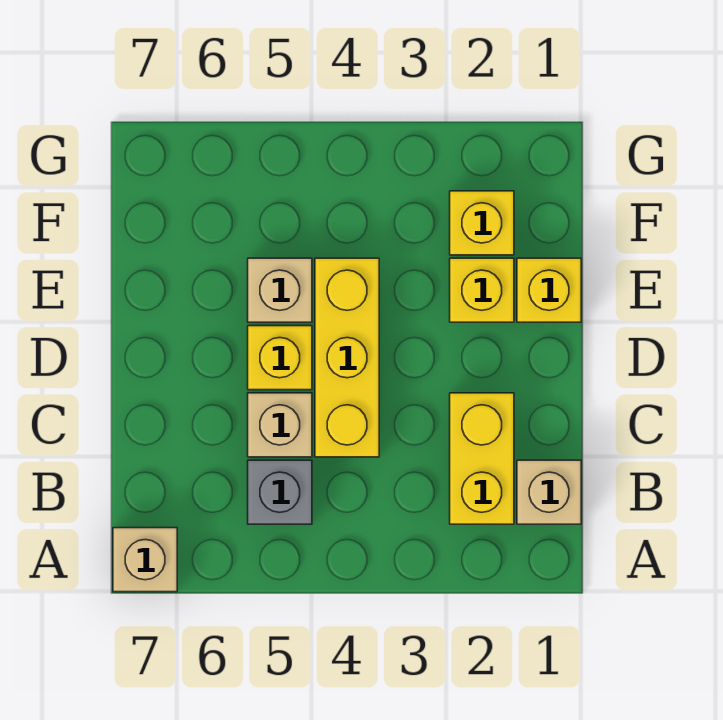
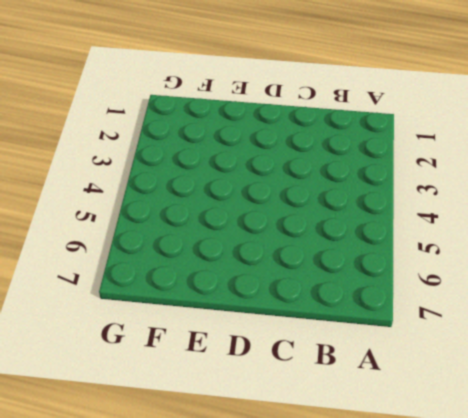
none -> tan 1x1 brick [113,528,177,592]
none -> tan 1x1 brick [517,460,581,524]

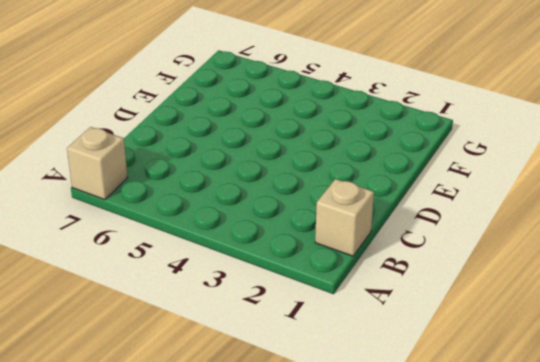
none -> yellow 1x2 brick [450,393,514,524]
none -> grey 1x1 brick [248,460,312,524]

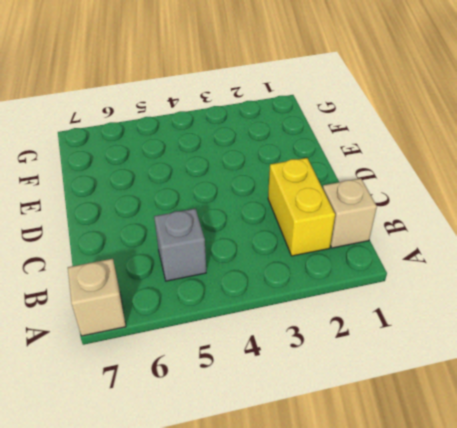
none -> yellow 1x3 brick [315,258,379,457]
none -> tan 1x1 brick [248,393,312,457]

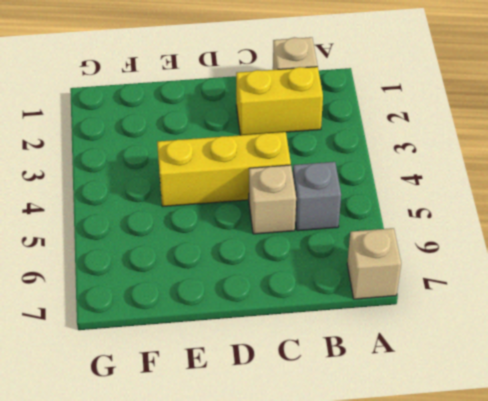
none -> yellow 1x1 brick [248,326,312,390]
none -> yellow 1x1 brick [517,258,581,322]

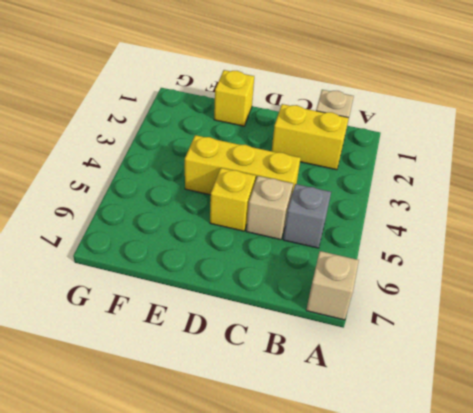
none -> yellow 1x1 brick [450,258,514,322]
none -> tan 1x1 brick [248,258,312,322]

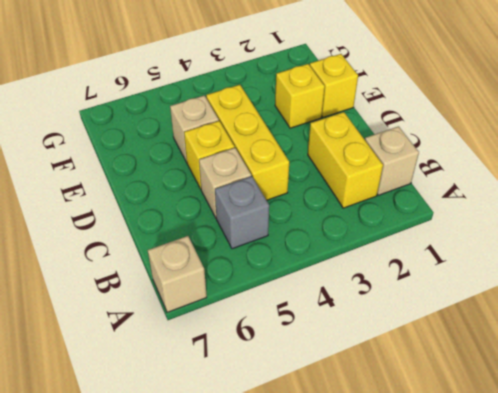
none -> yellow 1x1 brick [450,191,514,255]

